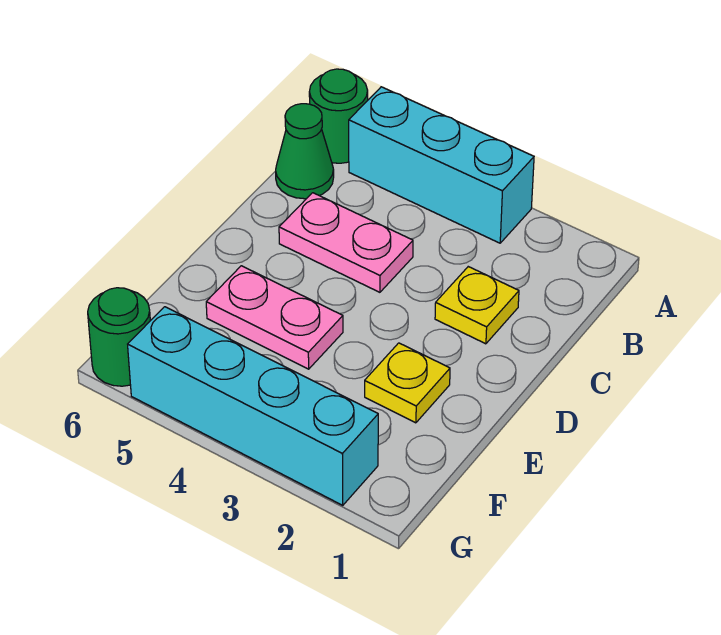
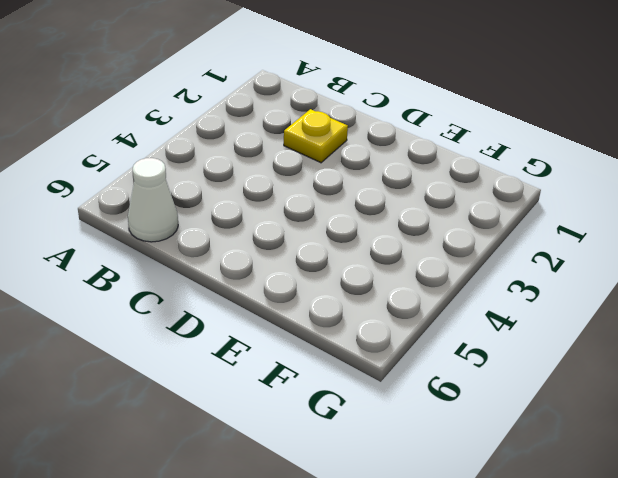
white 1x1 cone [128,158,178,242] -> green 1x1 cone [276,104,334,199]
none -> cyan 1x3 brick [349,87,534,243]
none -> green 1x1 round brick [309,69,368,163]

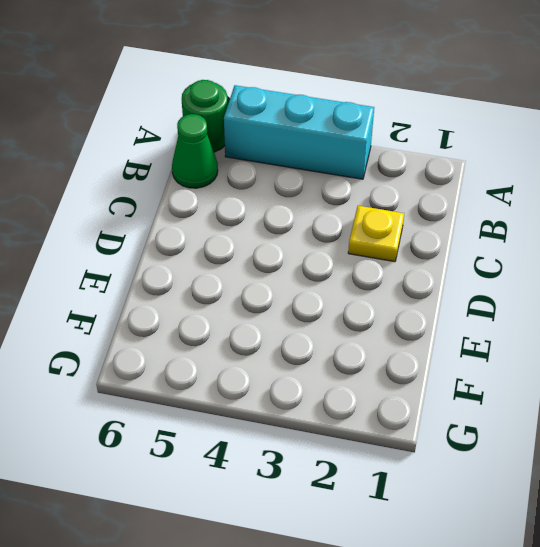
none -> pink 1x2 plate [279,193,413,292]
none -> yellow 1x1 plate [365,343,450,423]

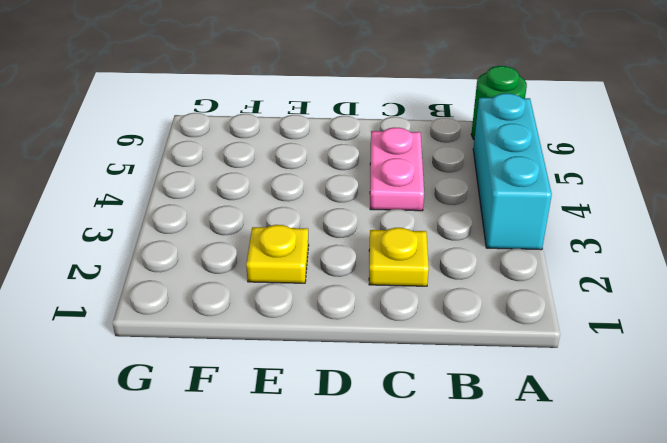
none -> green 1x1 cone [276,104,334,199]
none -> pink 1x2 plate [206,266,343,369]

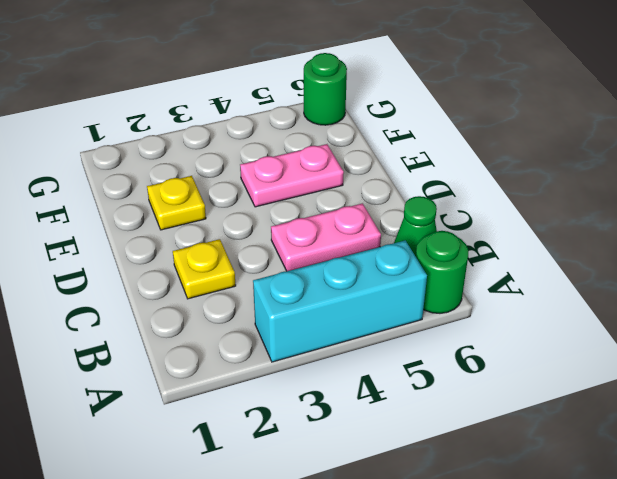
none -> cyan 1x4 brick [128,307,378,505]

